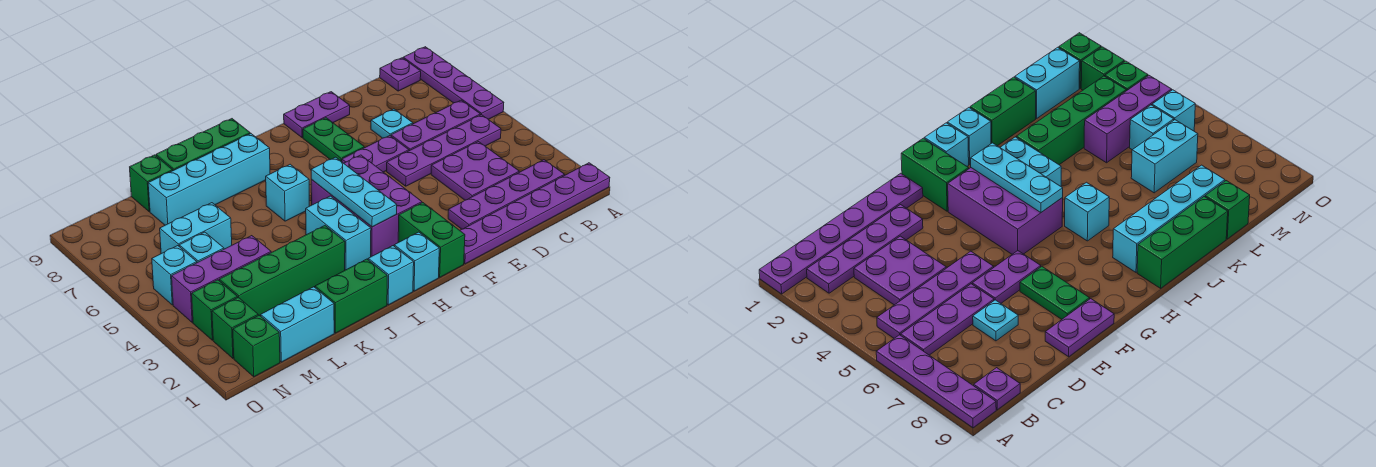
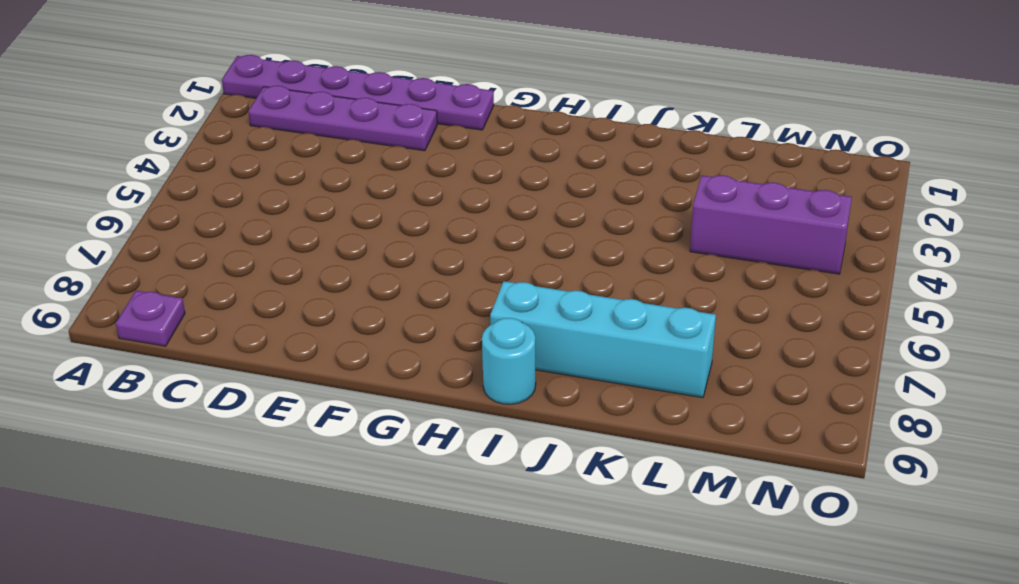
cyan 1x1 round brick [482,318,536,404] -> green 1x3 brick [156,119,250,171]
none -> purple 1x4 plate [403,47,504,119]
none -> purple 1x4 plate [386,115,501,186]
none -> purple 1x3 plate [391,100,481,151]
none -> purple 2x2 plate [431,142,519,200]

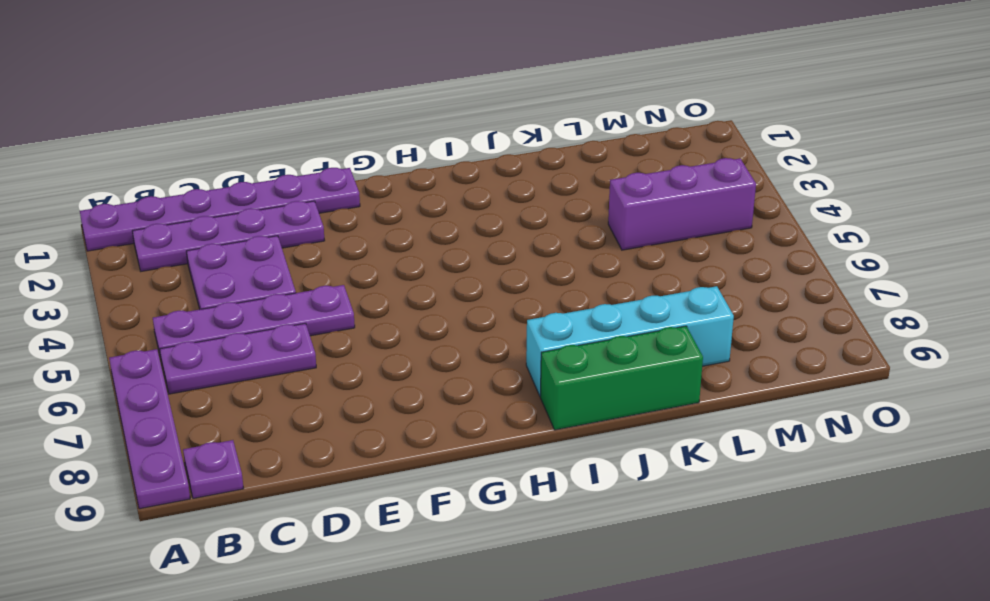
none -> cyan 1x1 plate [371,109,413,138]
none -> purple 1x2 plate [342,136,409,172]
none -> purple 1x2 plate [284,92,350,138]
none -> green 1x2 plate [303,118,364,162]

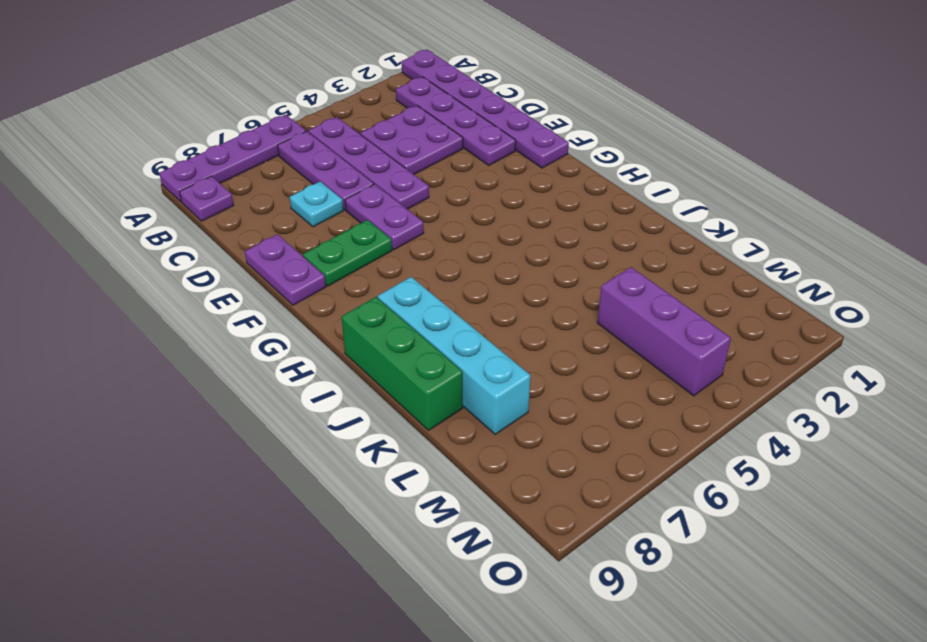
none -> green 1x2 brick [398,203,465,277]
none -> purple 2x3 brick [311,155,422,257]
none -> cyan 1x1 brick [394,232,439,291]
none -> cyan 1x1 brick [368,246,414,305]

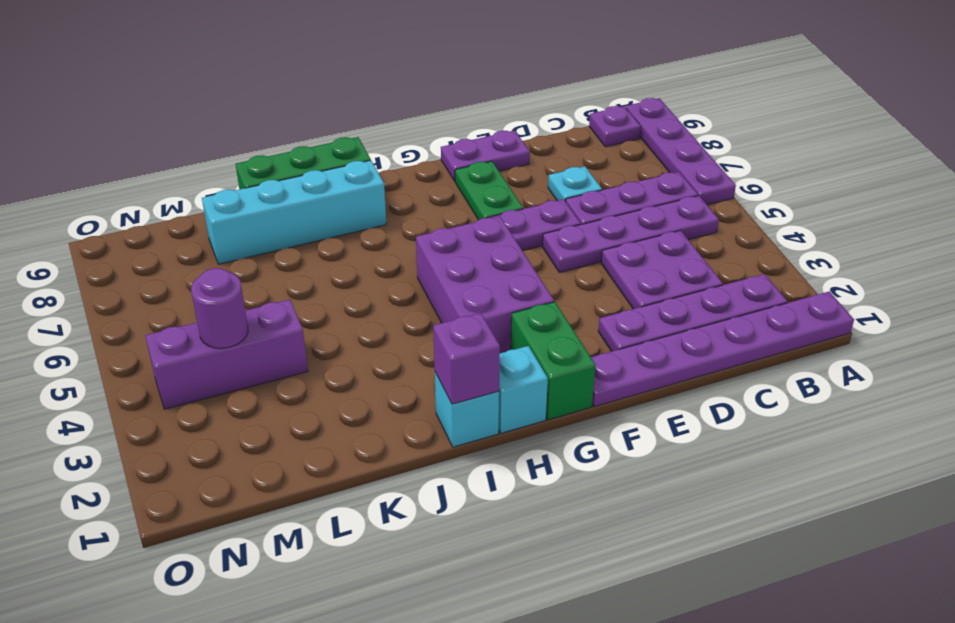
purple 1x1 brick [433,313,500,404] -> none
purple 1x1 round brick [191,268,248,348] -> none
none -> cyan 1x2 brick [306,196,371,270]
none -> cyan 1x1 brick [266,164,309,221]
none -> green 1x2 brick [315,259,387,333]
none -> green 1x4 brick [219,226,345,315]

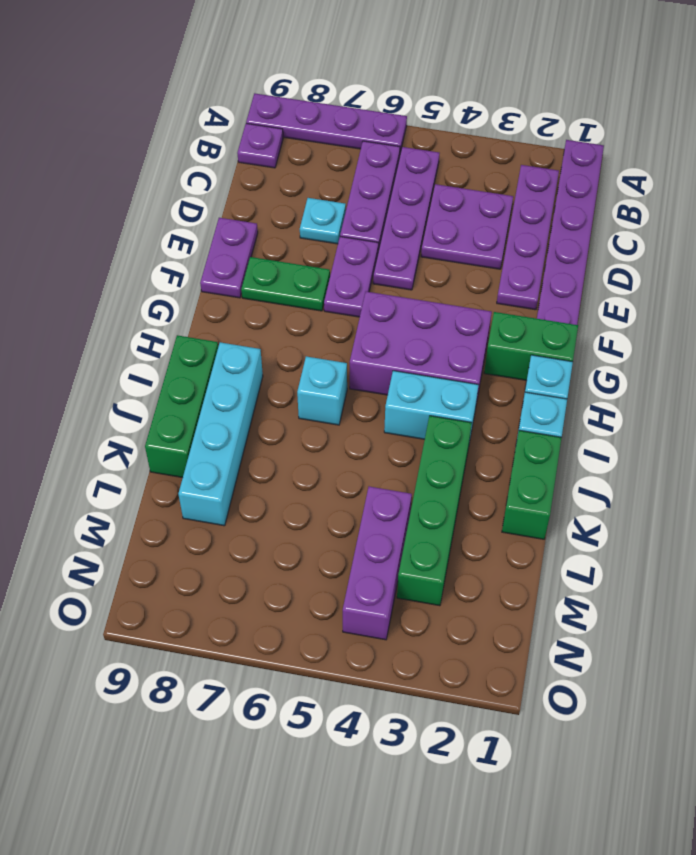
none -> cyan 1x2 brick [261,287,334,362]
none -> cyan 1x2 brick [160,203,232,254]
none -> green 1x1 brick [130,155,173,212]
none -> cyan 1x1 brick [179,232,224,263]

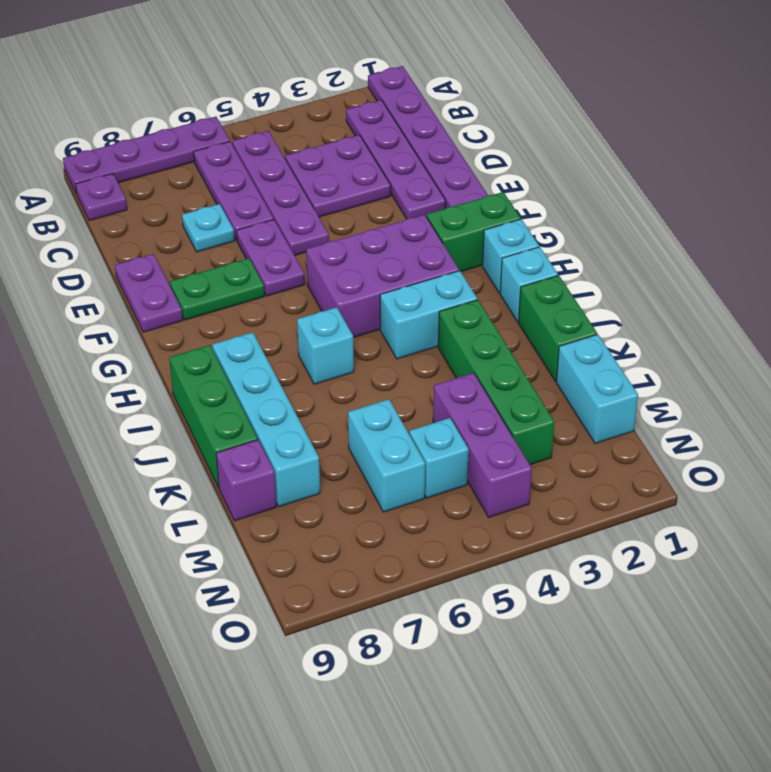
purple 1x1 brick [216,440,276,521] -> green 1x1 brick [130,155,173,212]
none -> green 1x1 brick [233,315,280,377]
none -> green 1x1 brick [212,297,258,358]
none -> green 1x1 brick [192,280,237,340]
none -> cyan 1x1 brick [152,246,197,305]

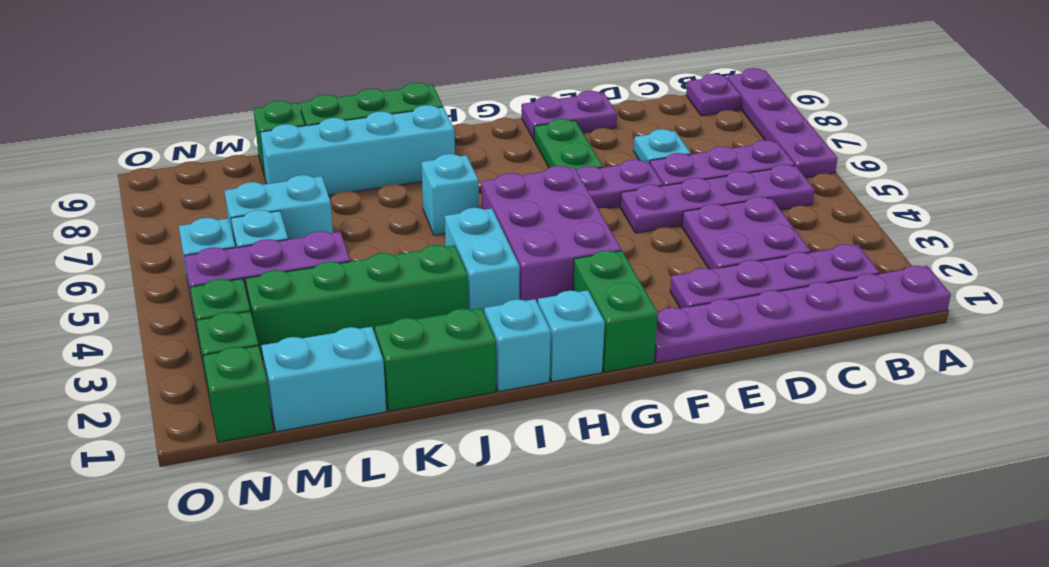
none -> cyan 1x3 plate [311,157,397,227]

